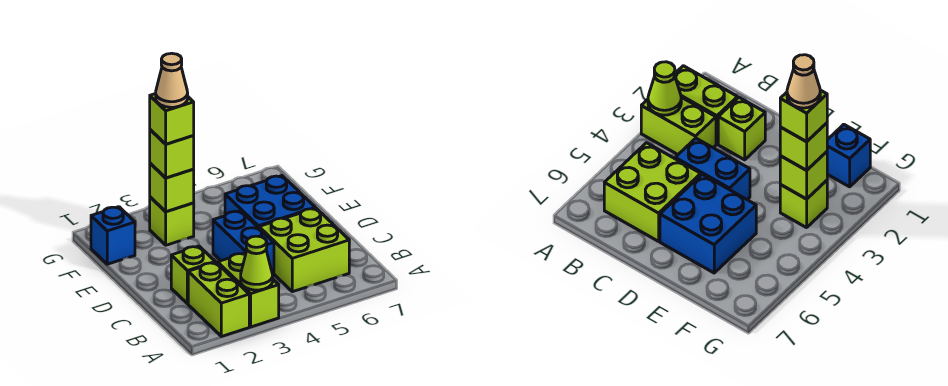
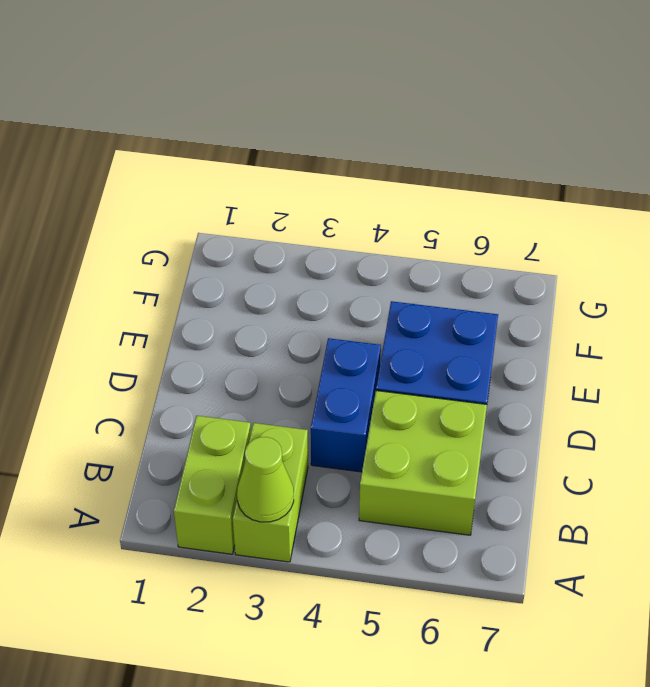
none -> lime 1x1 brick [171,246,215,304]
none -> blue 1x1 brick [91,207,135,264]
none -> lime 1x1 brick [150,197,194,245]

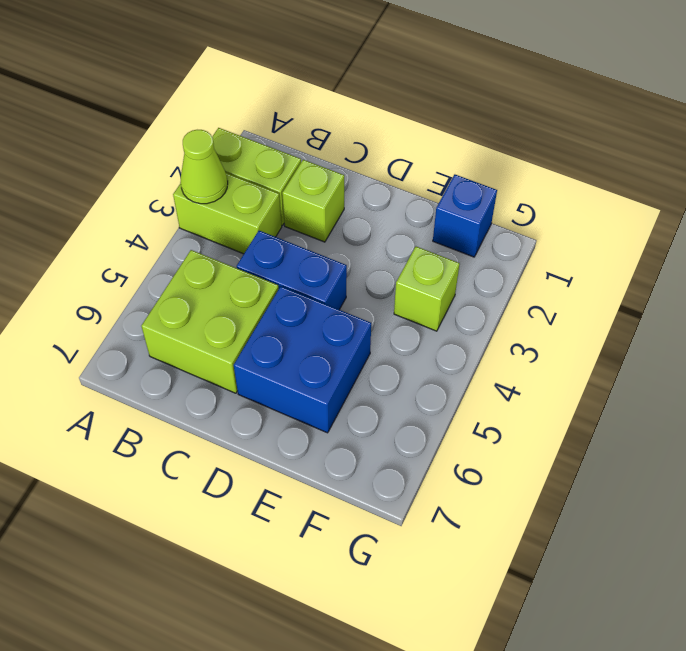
none -> lime 1x1 brick [150,163,194,212]
none -> lime 1x1 brick [150,130,194,178]
none -> lime 1x1 brick [150,94,194,144]

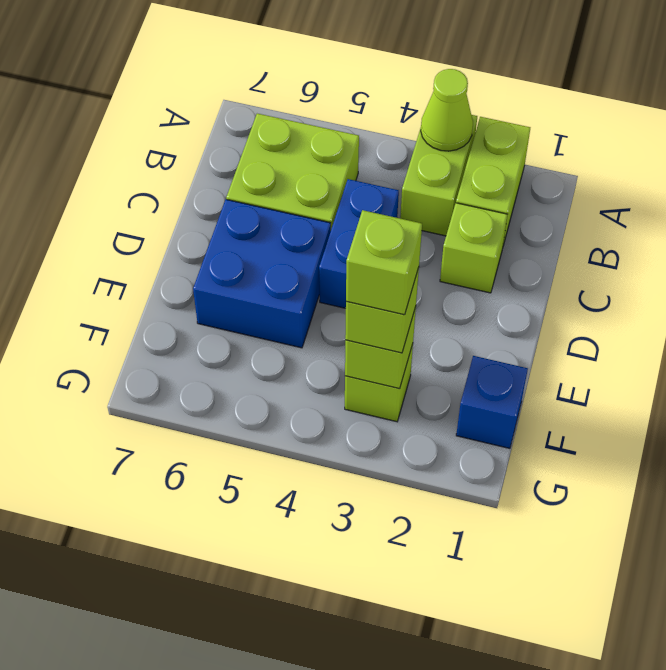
none -> tan 1x1 cone [156,53,188,107]

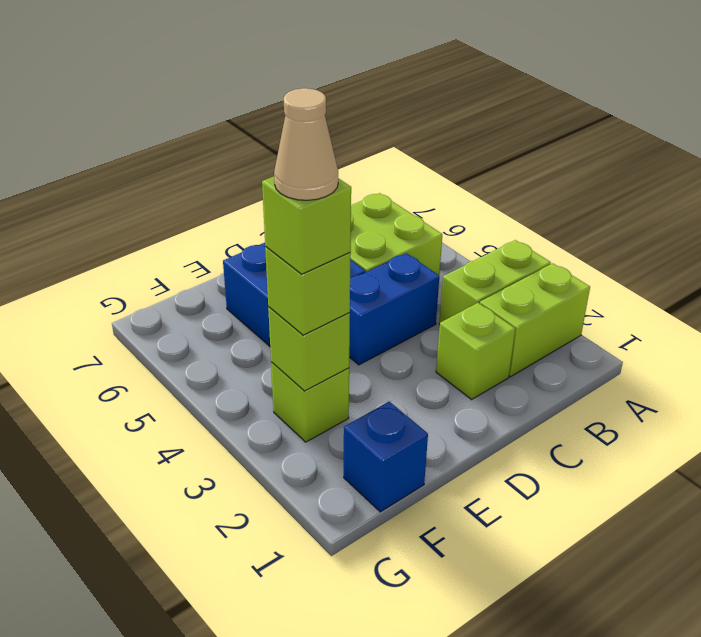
none -> lime 1x1 cone [241,236,273,290]

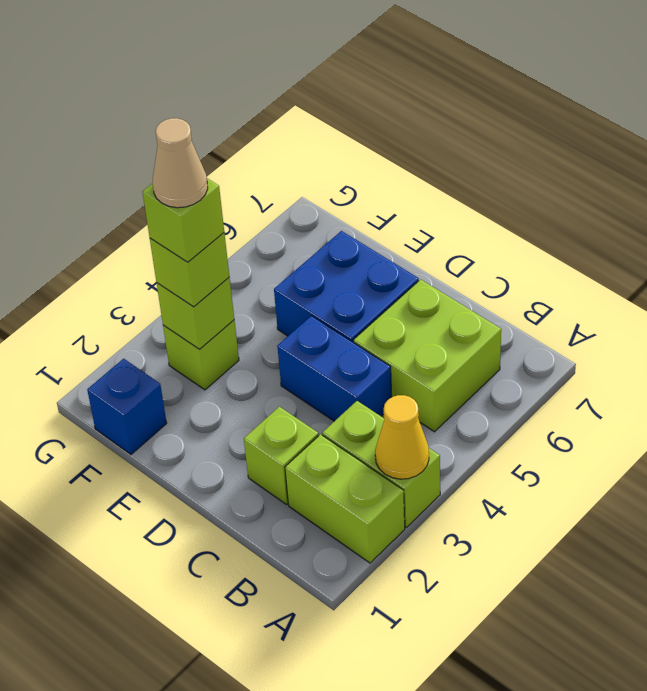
yellow 1x1 cone [375,395,429,479] -> lime 1x1 cone [241,236,273,290]

